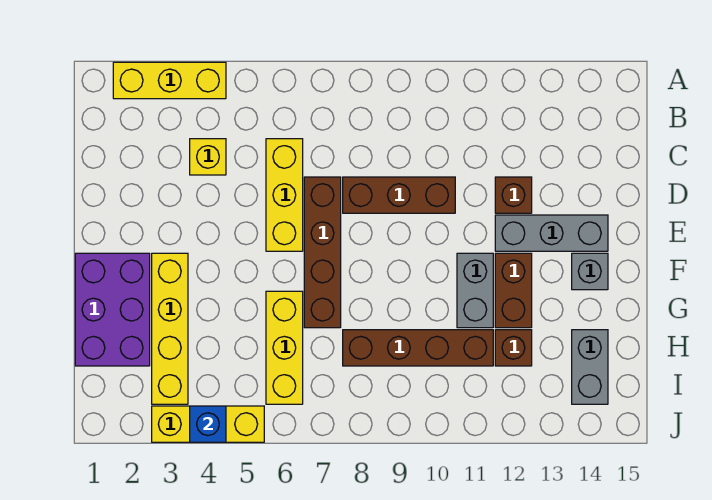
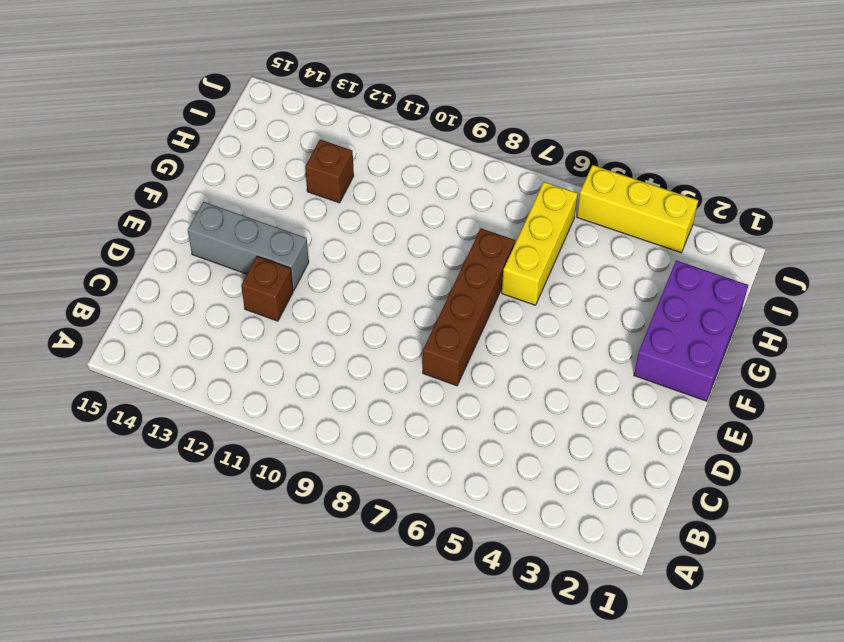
none -> yellow 1x3 brick [113,62,226,99]
none -> yellow 1x1 brick [190,139,226,175]
none -> yellow 1x3 brick [266,139,303,251]

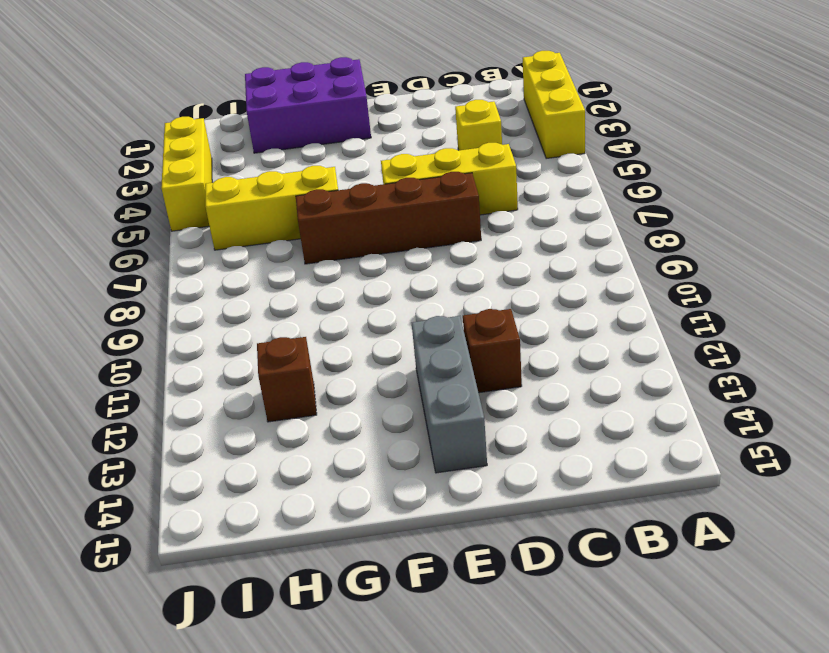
none -> brown 1x3 brick [343,177,455,213]
none -> yellow 1x4 brick [152,253,188,404]
none -> grey 1x2 brick [457,253,493,328]

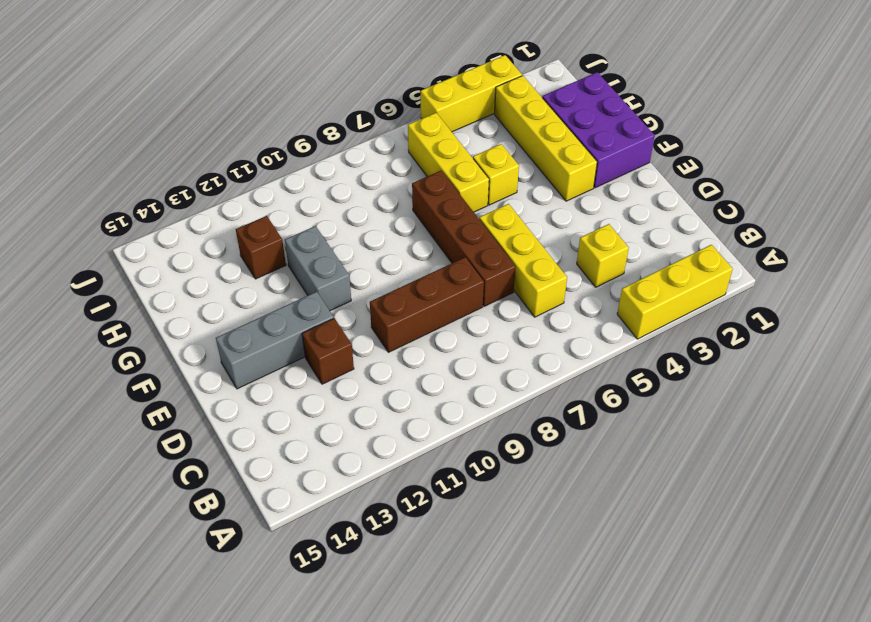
yellow 1x1 brick [473,144,519,205] -> none
none -> brown 1x2 brick [495,253,532,328]
none -> grey 1x1 brick [572,253,608,290]
none -> brown 1x4 brick [343,330,493,366]

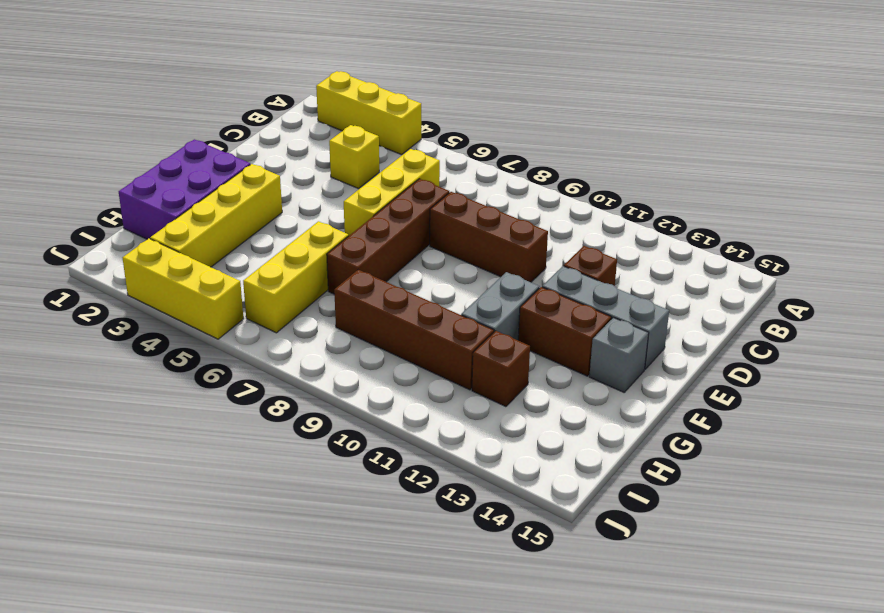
brown 1x2 brick [518,287,611,376] -> brown 1x2 brick turned to [495,253,532,328]
none -> grey 1x2 brick [572,330,608,404]
none -> blue 1x1 brick [190,406,226,442]

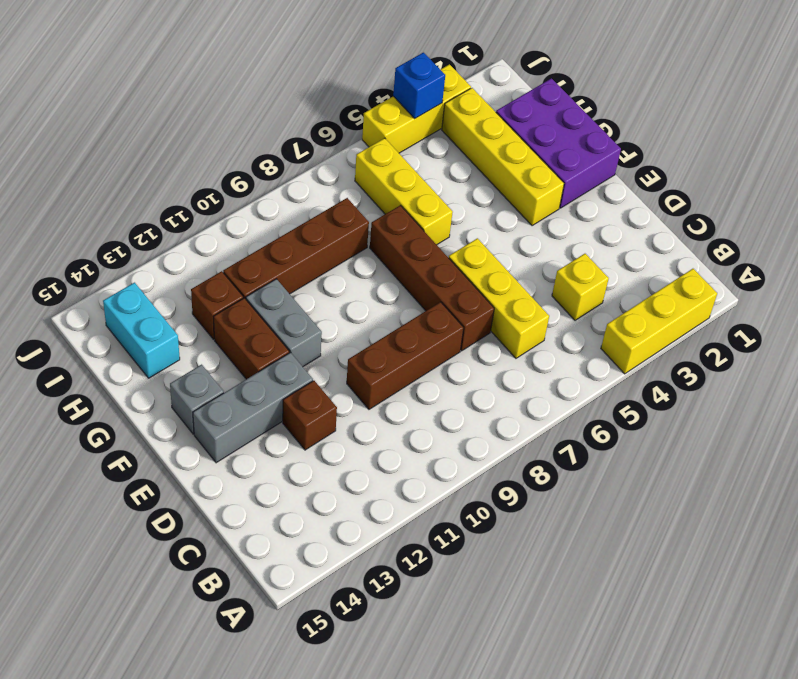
cyan 1x2 brick [103,283,180,378] -> grey 1x2 brick [572,330,608,404]

